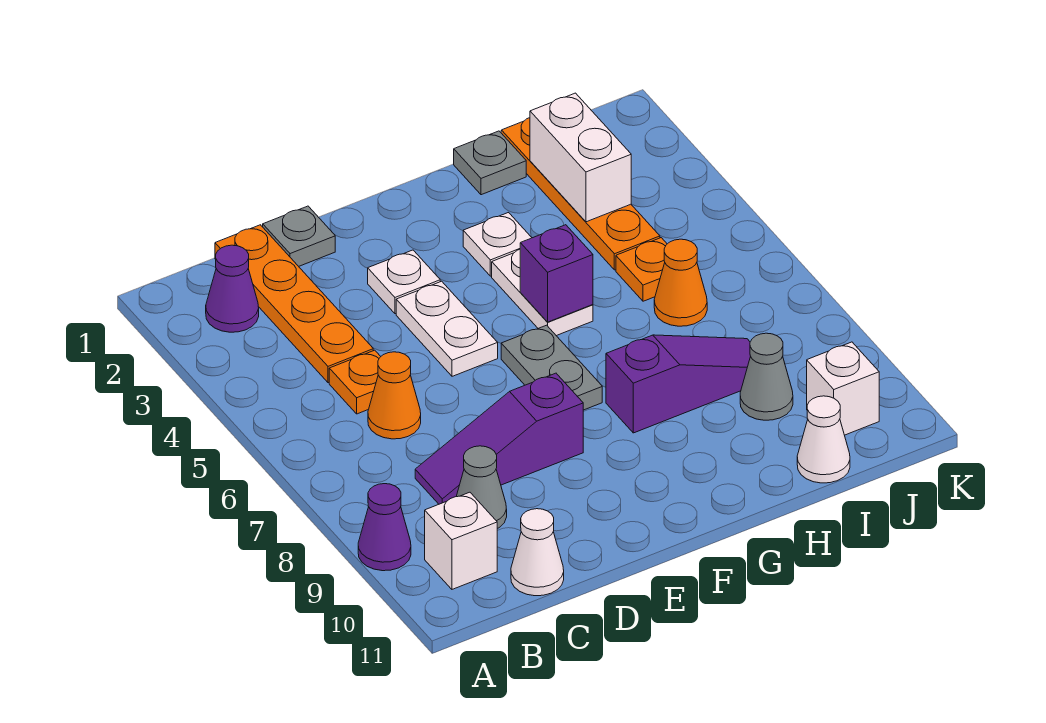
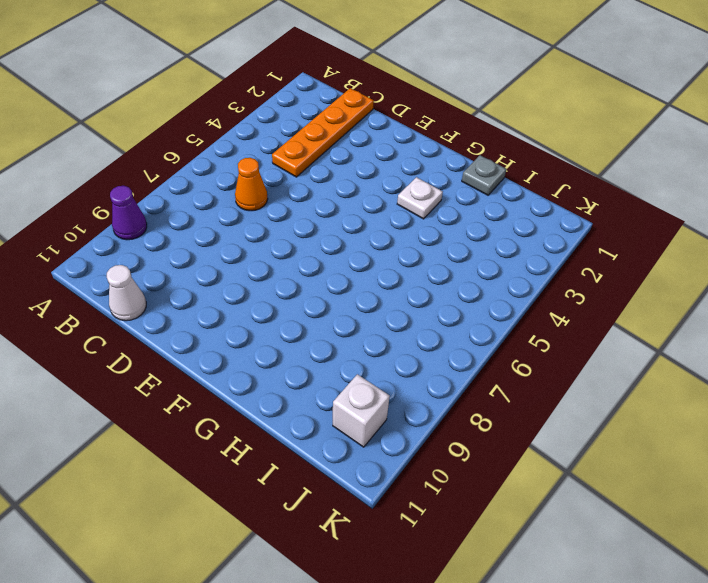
none -> purple 1x1 cone [206,245,259,332]
none -> white 1x1 brick [425,492,497,589]
none -> orange 1x1 plate [329,350,381,414]

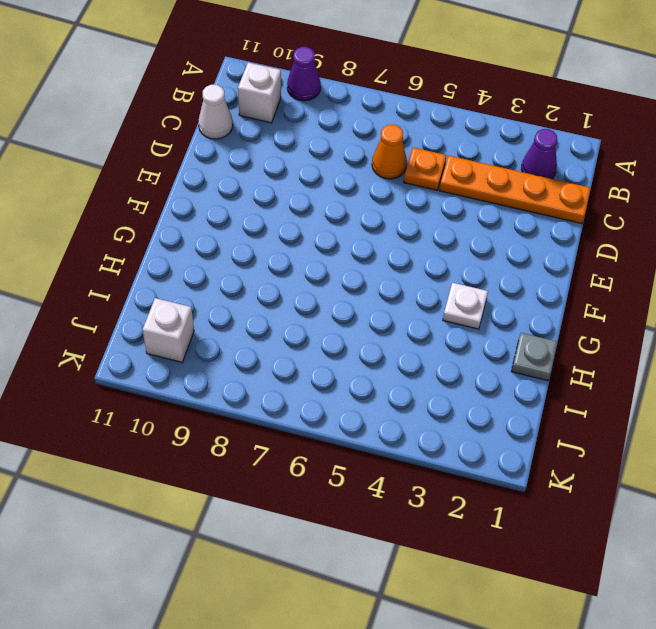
none -> purple 1x3 slope [415,373,583,504]
none -> grey 1x1 cone [456,446,507,529]
none -> grey 1x1 plate [263,206,335,266]

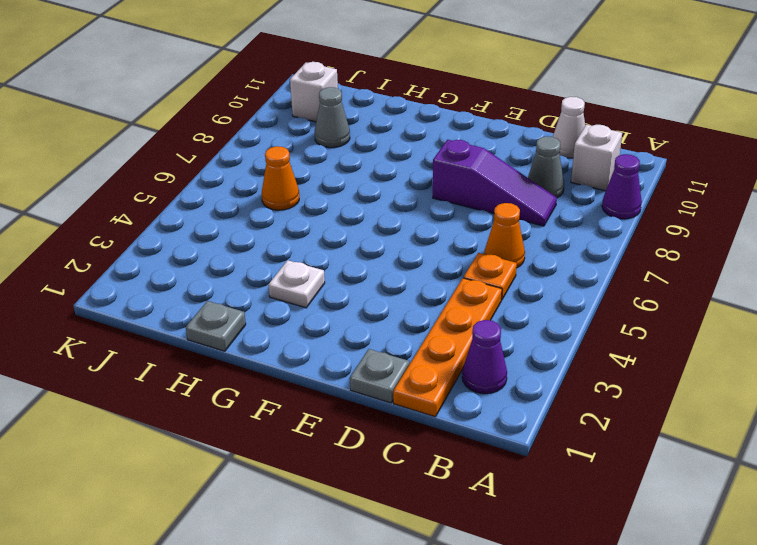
none -> white 1x1 plate [368,250,440,314]
none -> white 1x2 plate [396,281,498,376]
none -> grey 1x2 plate [501,325,602,410]

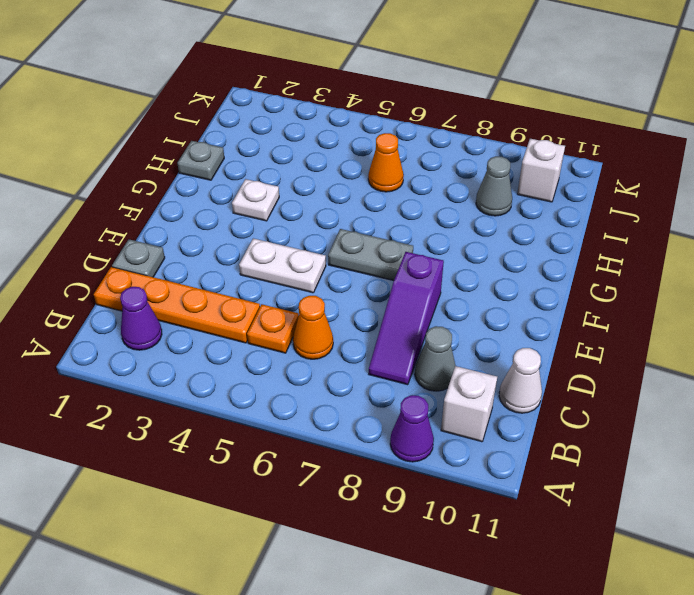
none -> white 1x1 plate [368,250,440,314]
none -> white 1x2 plate [492,249,593,336]
none -> purple 1x3 slope [606,335,751,433]

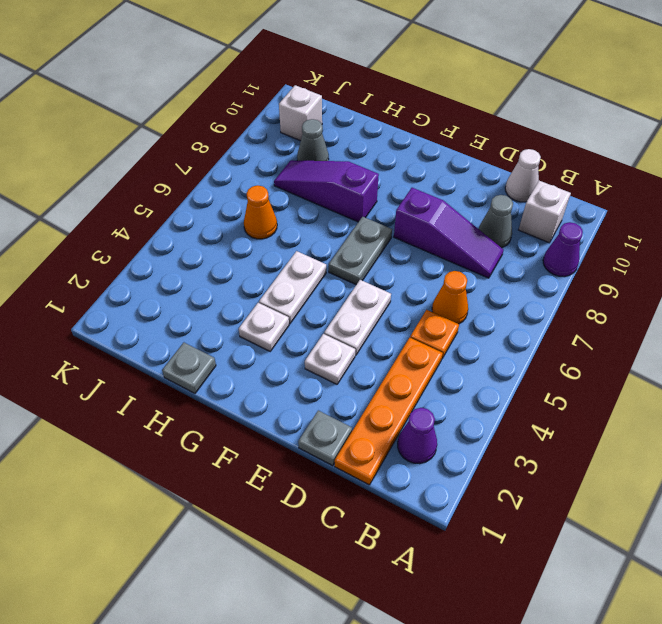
none -> orange 1x4 plate [501,118,660,270]
none -> orange 1x1 plate [616,238,667,301]
none -> white 1x1 cone [797,396,850,483]

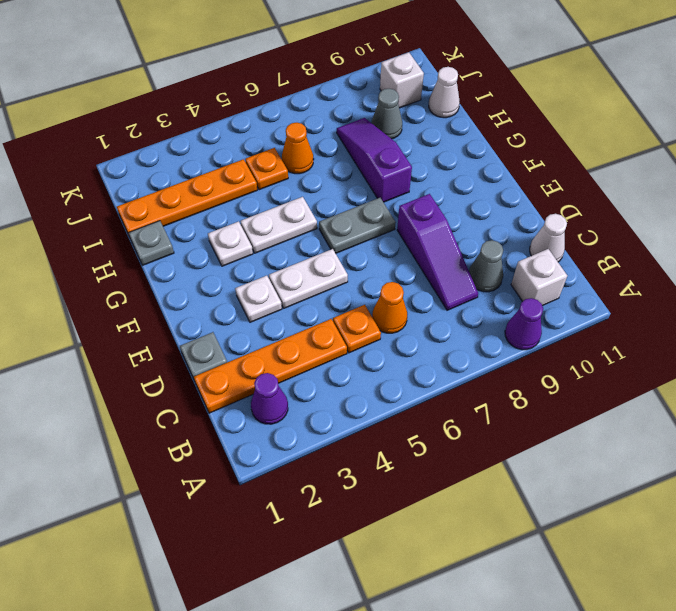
none -> purple 1x1 brick [520,225,593,322]
none -> white 1x2 brick [530,93,631,222]

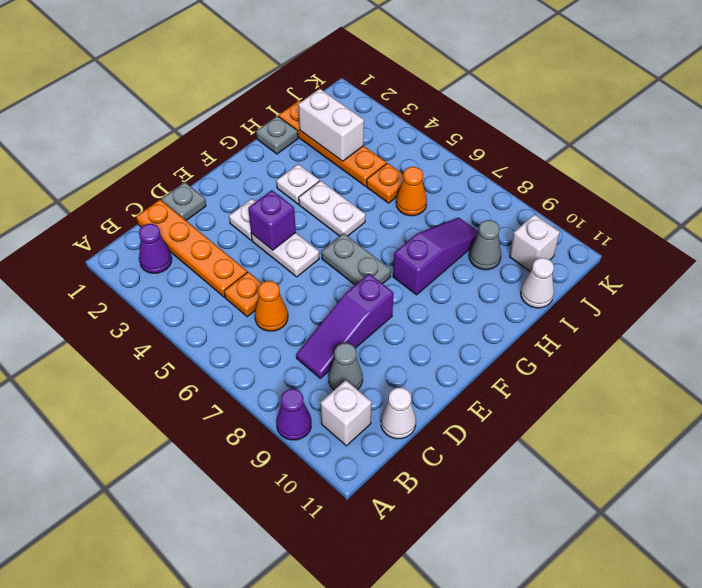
purple 1x1 brick [248,190,296,250] -> purple 1x1 brick moved to [520,225,593,322]

